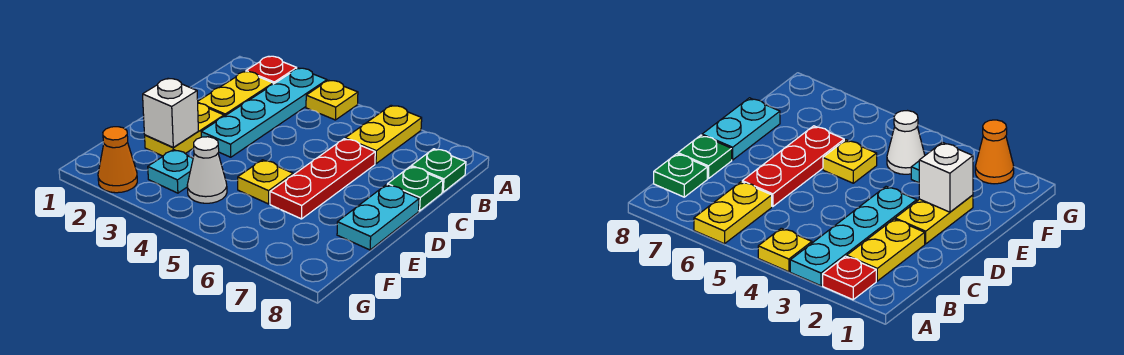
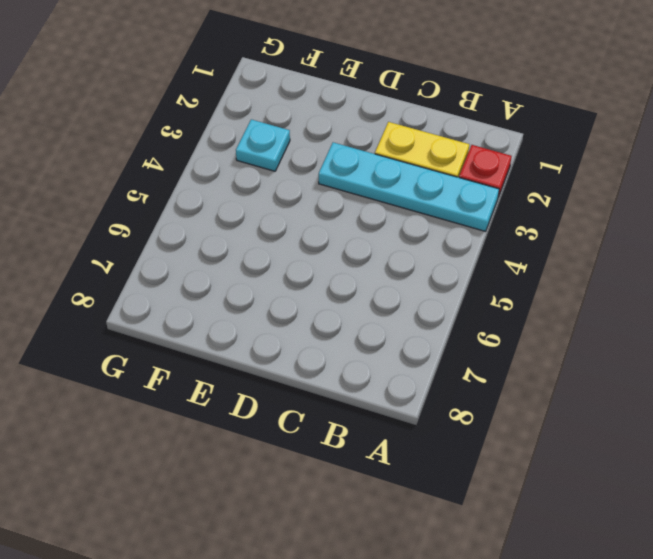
none -> yellow 1x1 plate [306,80,358,120]
none -> yellow 1x2 plate [345,105,422,164]
none -> green 1x1 plate [411,149,466,192]

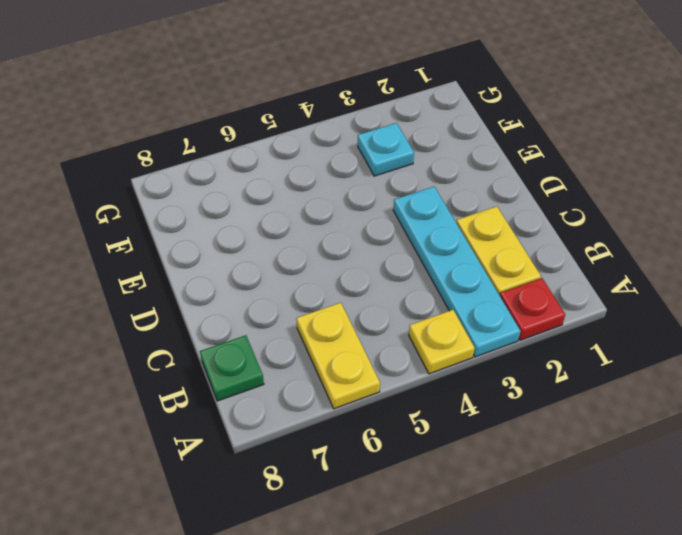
none -> red 1x3 plate [270,139,375,219]
none -> green 1x1 plate [387,166,443,211]
none -> yellow 1x2 plate [145,103,224,156]

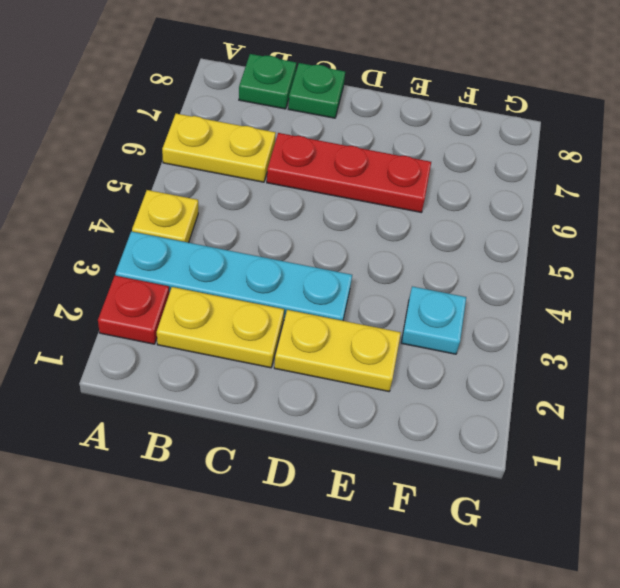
none -> cyan 1x2 plate [337,185,419,250]
none -> yellow 1x1 plate [238,160,293,204]
none -> white 1x1 cone [187,137,227,203]

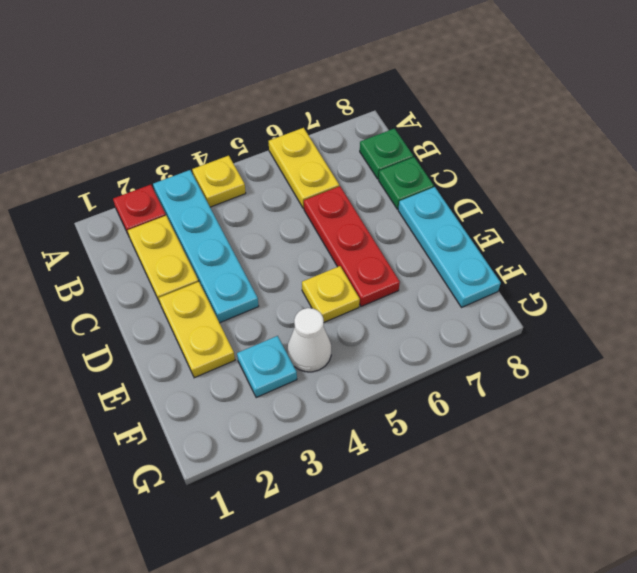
cyan 1x3 plate [398,187,501,307] -> cyan 1x2 plate [337,185,419,250]
none -> orange 1x1 cone [98,127,137,193]
none -> white 1x1 brick [143,79,198,148]

